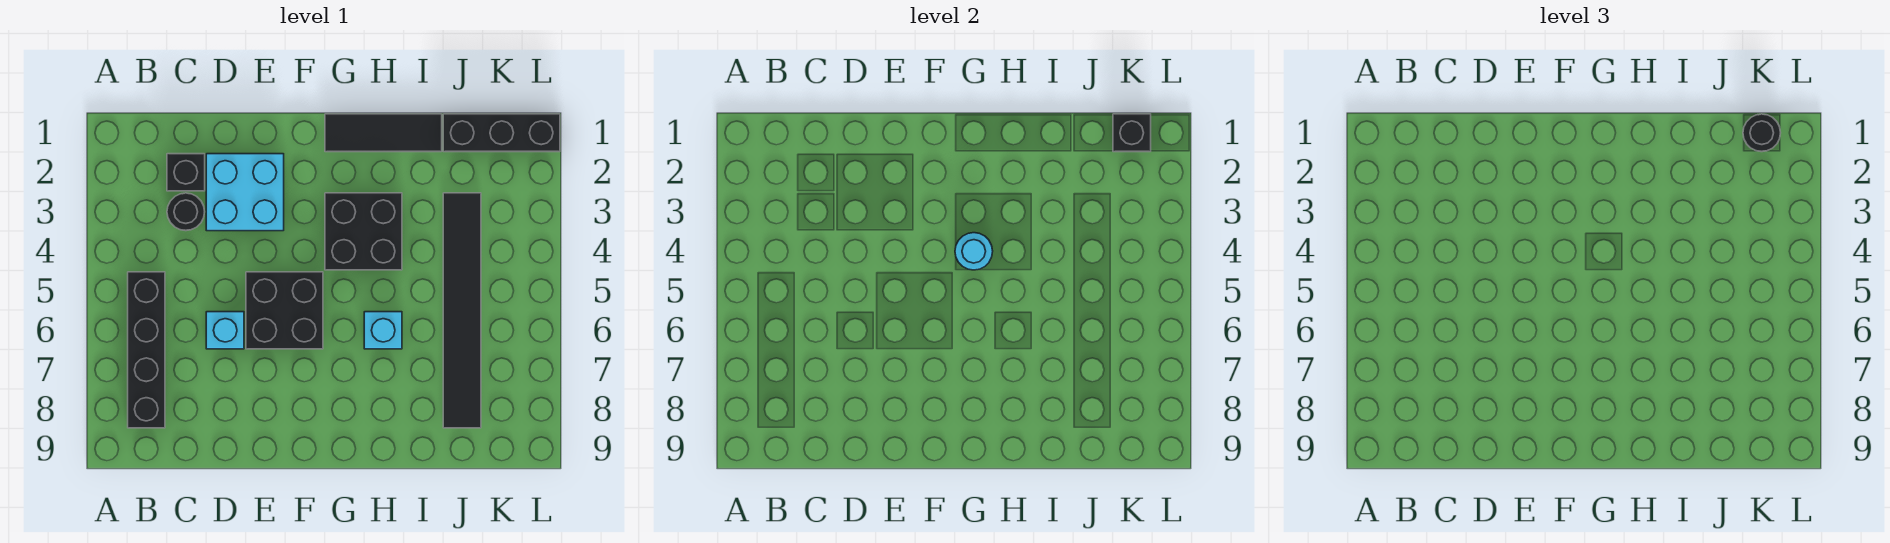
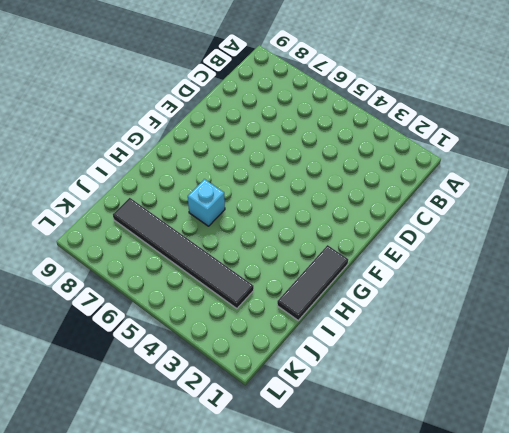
none -> black 1x4 brick [128,272,165,428]
none -> black 1x1 brick [167,154,205,191]
none -> black 1x1 round brick [167,193,205,231]

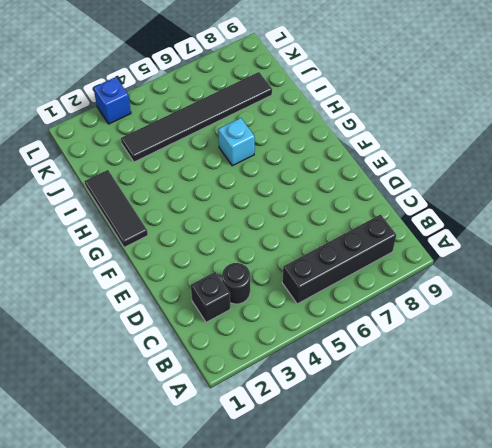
blue 1x1 brick [93,77,131,124] -> none
none -> cyan 2x2 brick [206,154,284,231]
none -> cyan 1x1 brick [206,312,244,349]
none -> black 2x2 brick [246,272,323,349]

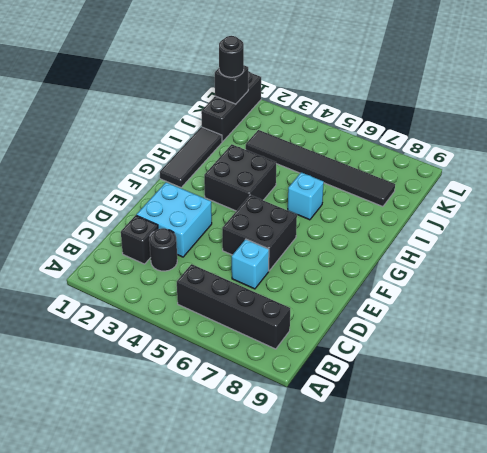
none -> cyan 1x1 round brick [955,233,993,270]

